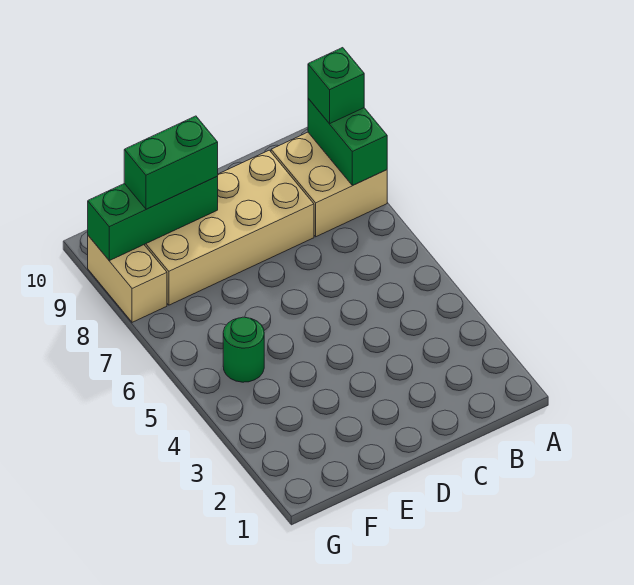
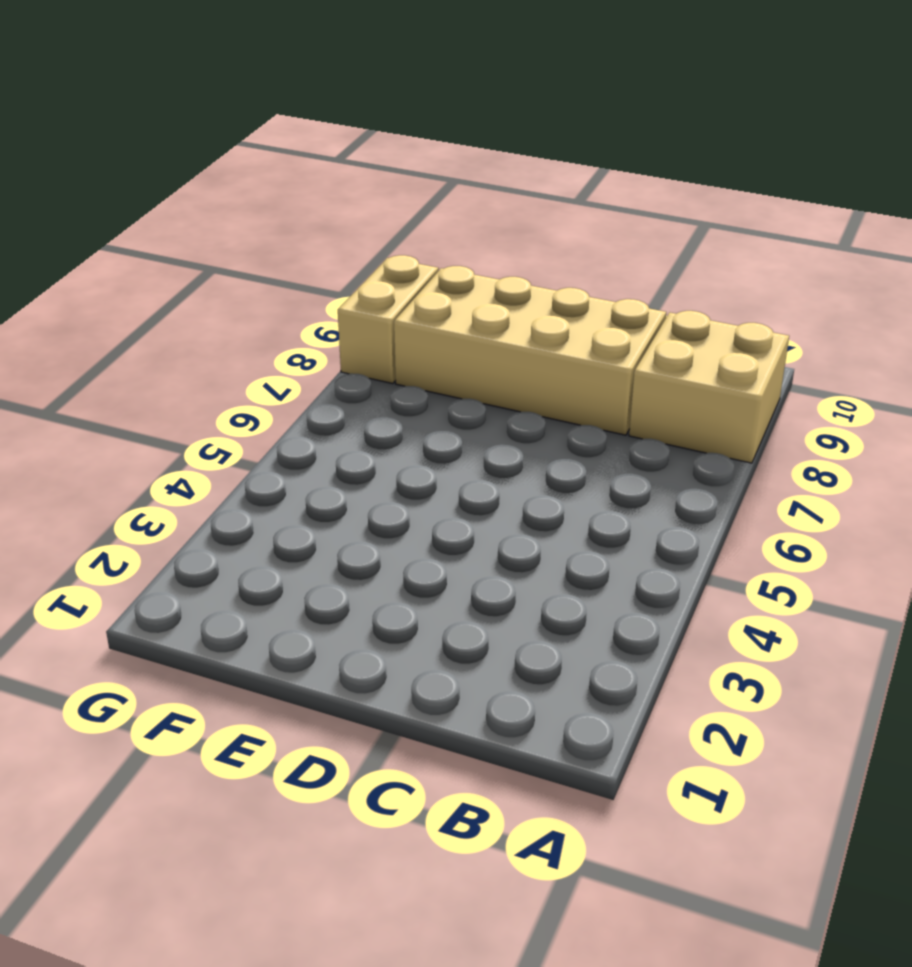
none -> green 1x1 round brick [223,317,264,382]
none -> green 1x2 brick [308,98,387,185]

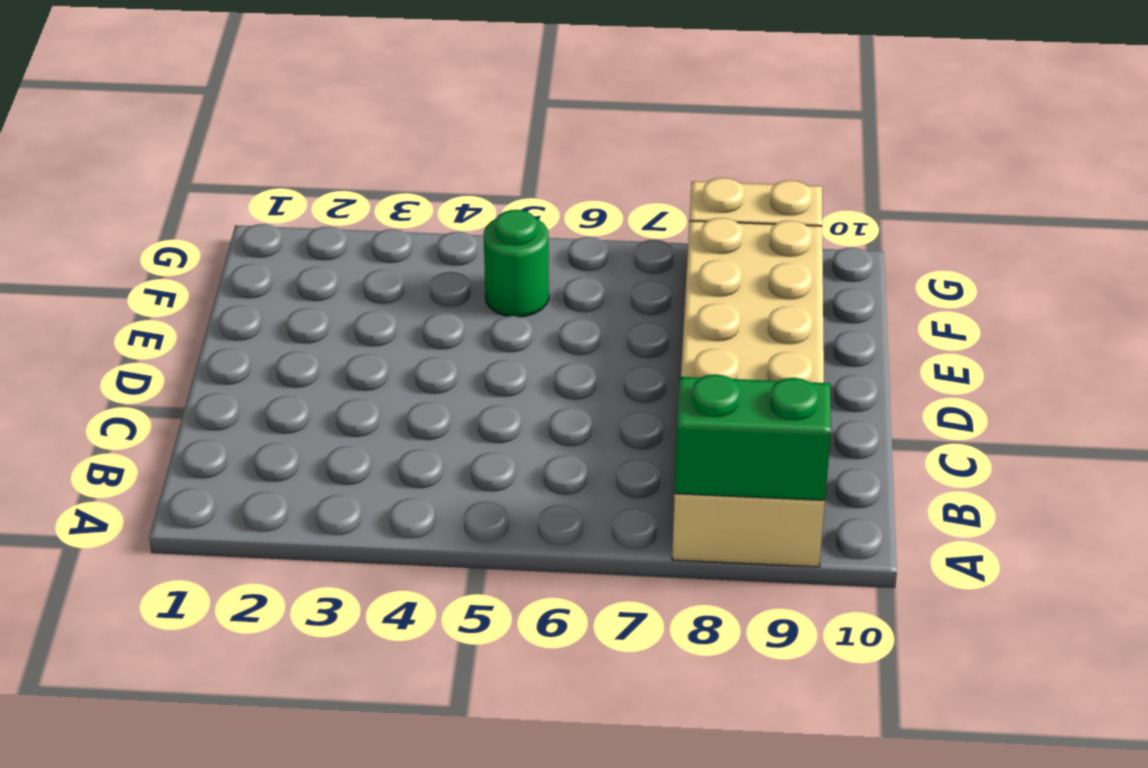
none -> green 1x3 brick [88,176,218,261]
none -> green 1x1 brick [308,48,364,124]

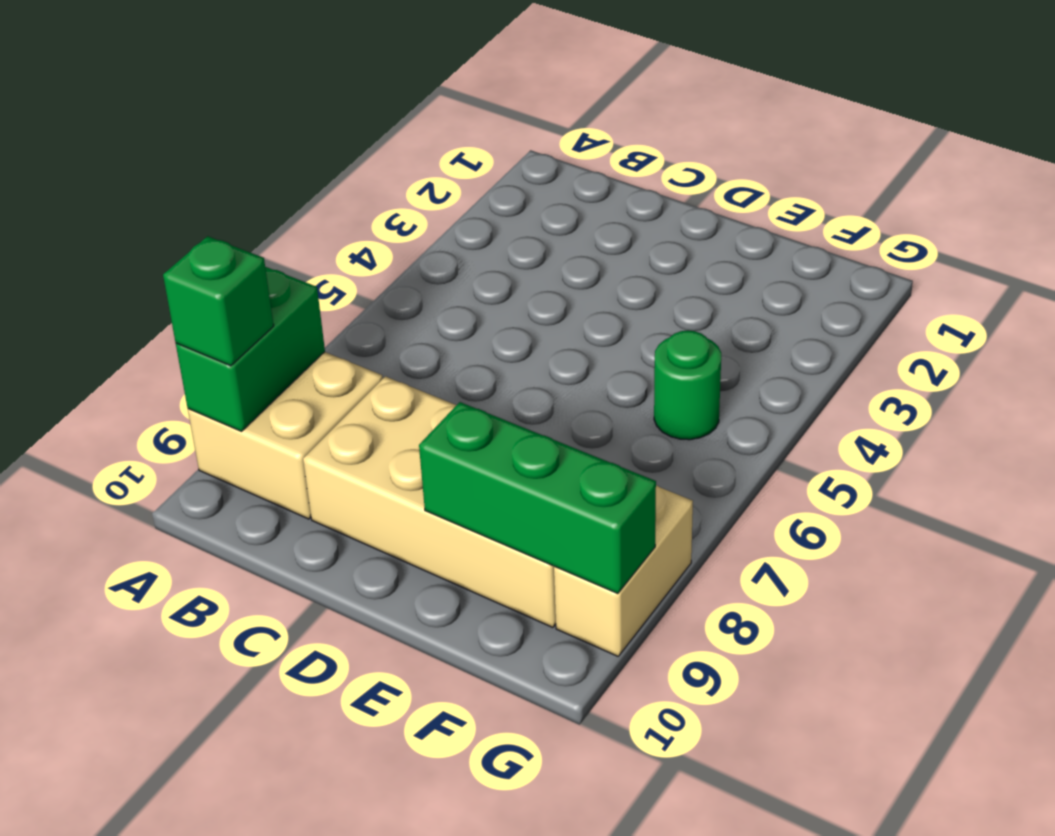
none -> green 1x2 brick [124,116,218,209]

